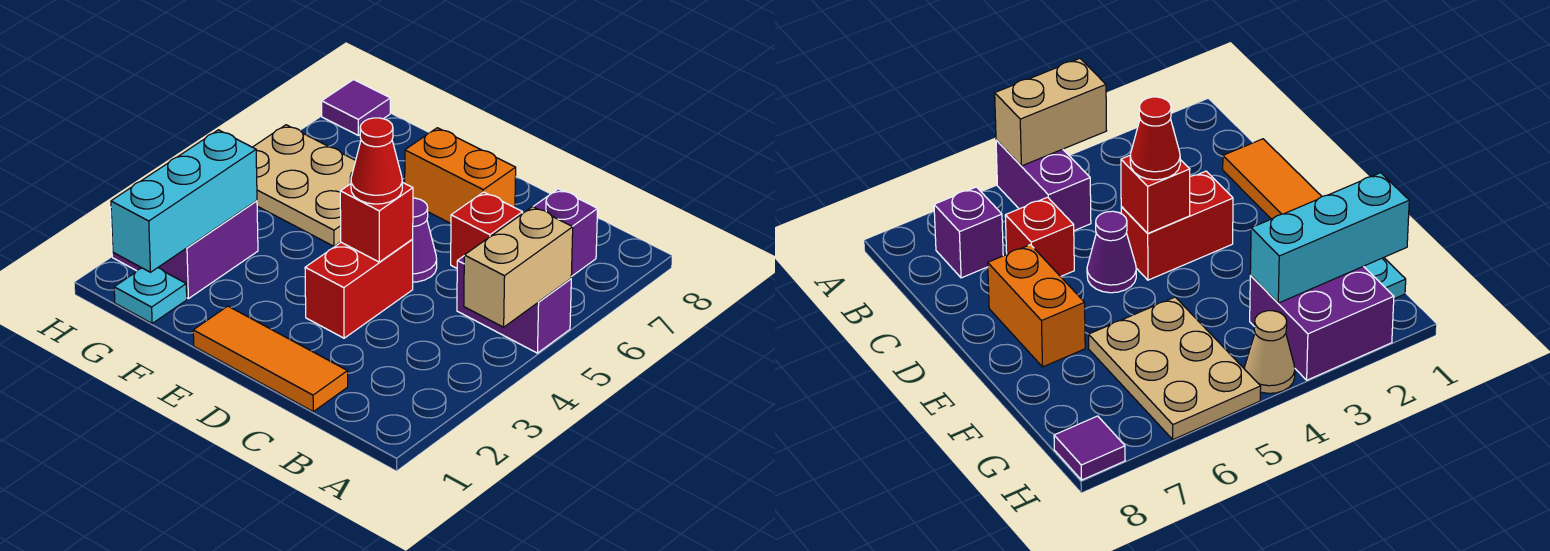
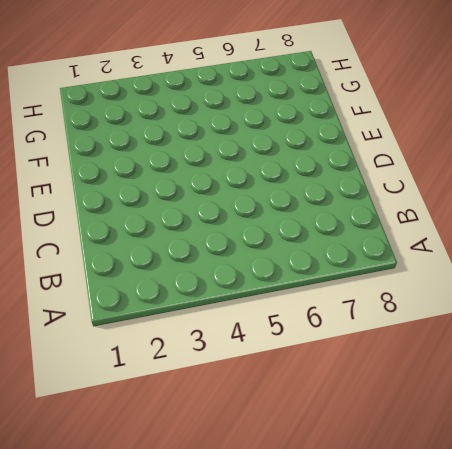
none -> purple 1x2 brick [457,256,571,353]
none -> purple 1x1 brick [533,189,598,277]
none -> orange 1x3 tile [193,306,348,411]

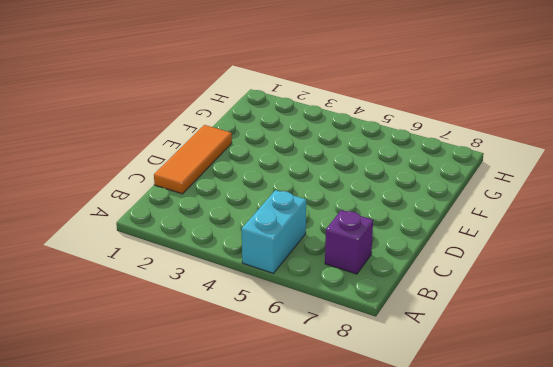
cyan 1x2 brick [242,190,306,273] -> purple 1x2 brick [457,256,571,353]
none -> red 1x1 brick [451,192,523,268]
none -> red 1x2 brick [305,240,413,338]
none -> purple 1x1 cone [412,198,437,282]

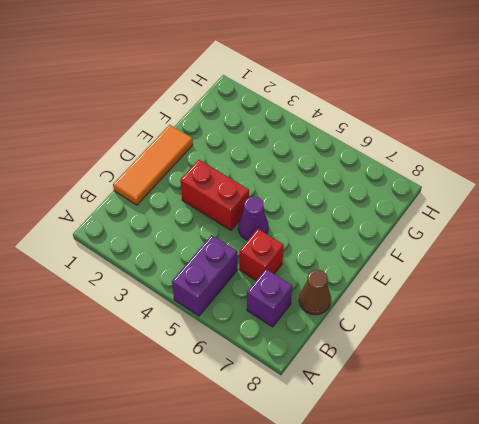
brown 1x1 cone [299,269,331,315] -> none
none -> orange 1x2 brick [405,128,516,223]
none -> tan 2x3 plate [253,125,356,246]
none -> cyan 1x1 plate [114,268,187,323]

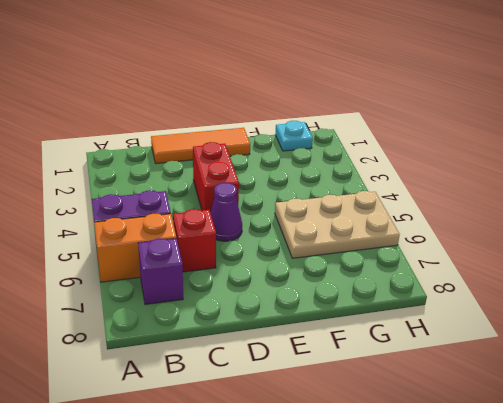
orange 1x2 brick [94,214,176,282] -> orange 1x2 brick moved to [405,128,516,223]
none -> purple 2x2 brick [110,201,258,299]
none -> tan 1x1 cone [1244,311,1295,393]
none -> purple 1x1 tile [322,80,390,135]

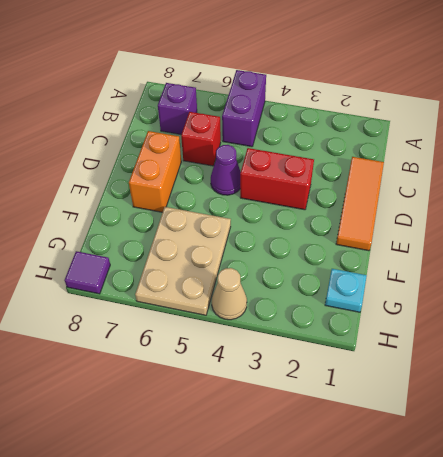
none -> purple 2x2 brick [110,201,258,299]
none -> tan 1x2 brick [464,207,573,327]
none -> red 1x1 brick [340,182,413,262]

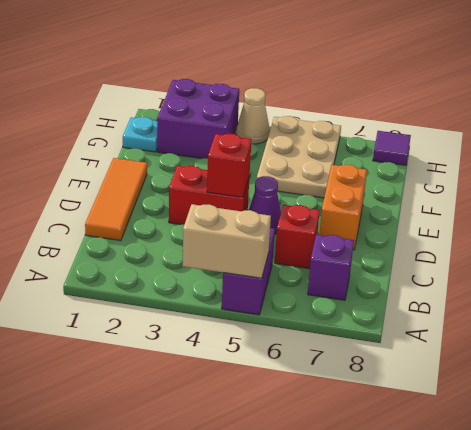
none -> cyan 1x3 brick [111,130,257,272]
none -> red 1x1 cone [351,118,402,204]

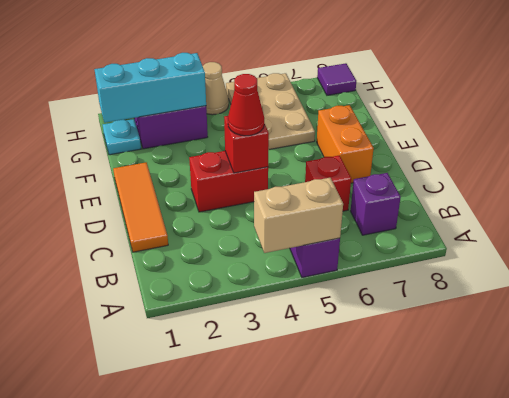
none -> purple 1x1 cone [412,198,437,282]

